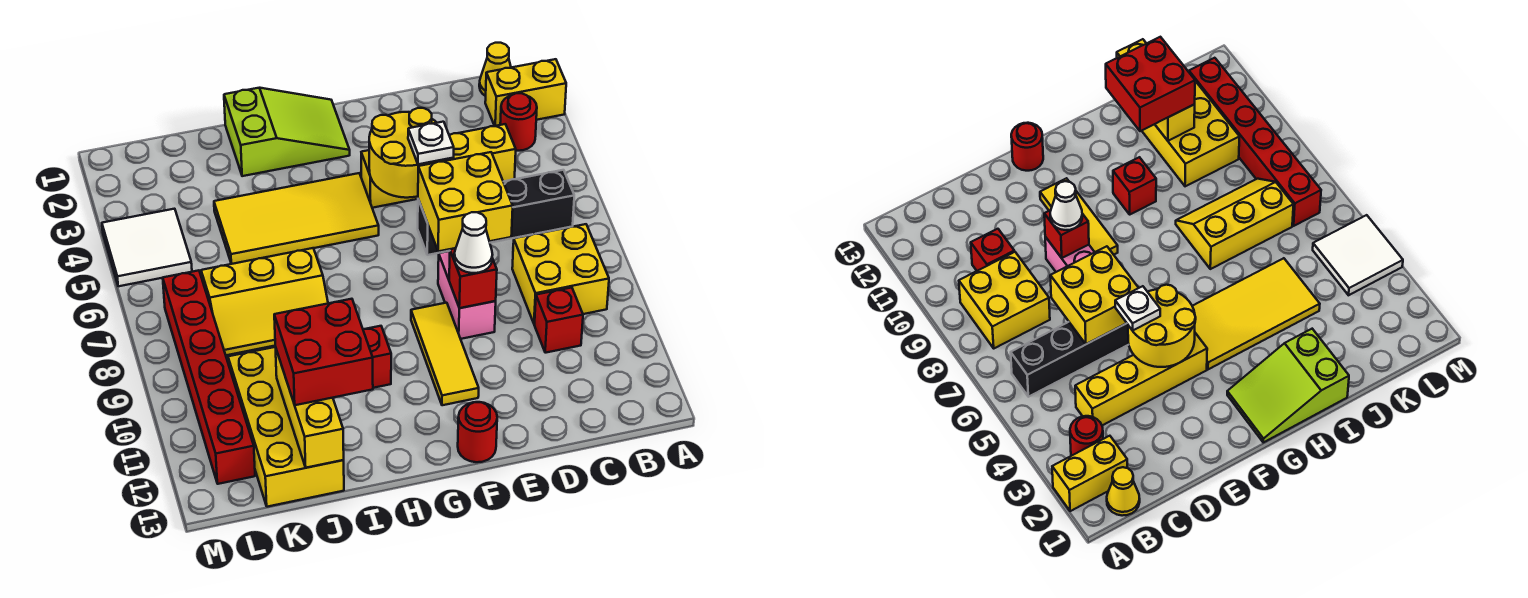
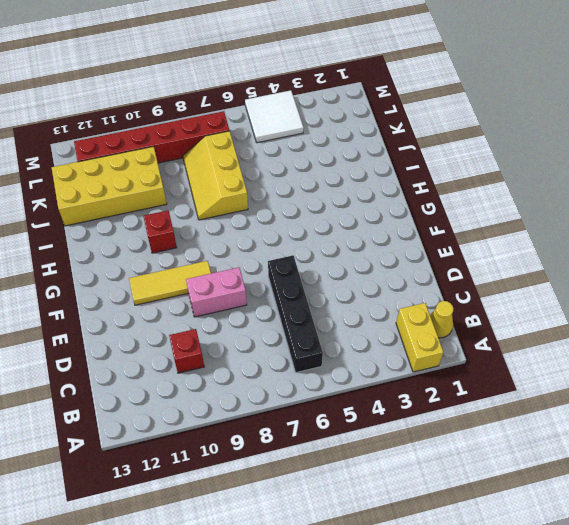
none -> red 1x1 round brick [500,93,537,151]
none -> yellow 2x2 brick [512,224,609,324]
none -> yellow 1x4 brick [361,124,516,208]

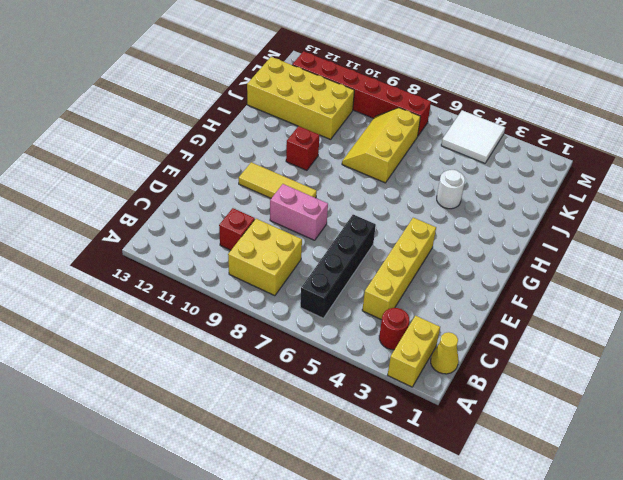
white 1x1 round brick [437,170,465,209] -> yellow 2x4 tile [214,173,379,264]
none -> red 1x1 round brick [458,402,497,462]
none -> lime 2x3 slope [224,88,350,176]
none -> yellow 2x2 brick [418,152,513,251]

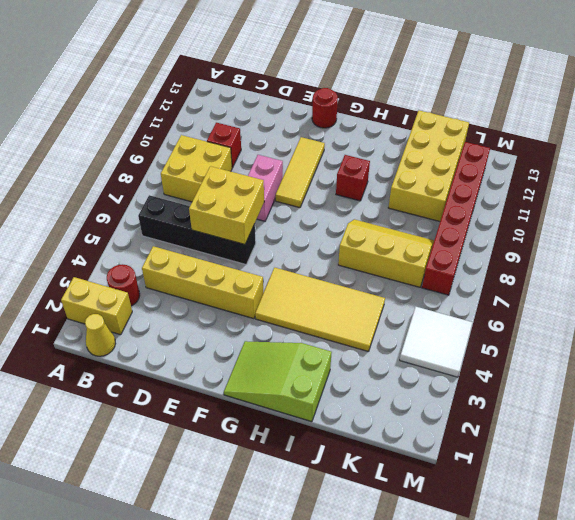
none -> yellow 2x2 round brick [369,108,444,198]
none -> red 1x1 brick [449,248,497,308]
none -> yellow 1x3 brick [275,347,344,468]

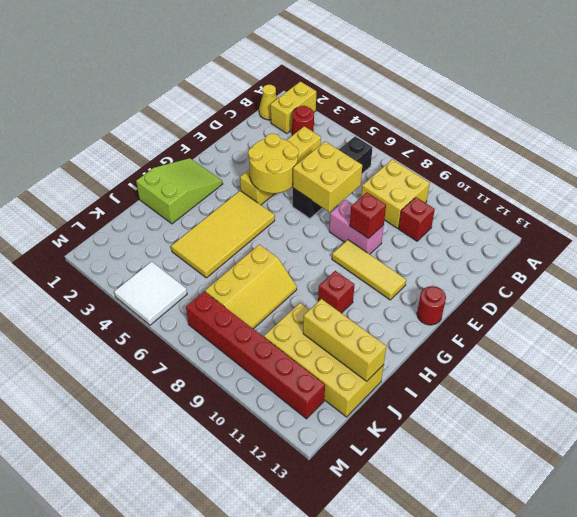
none -> white 1x1 plate [408,122,454,164]
none -> white 1x1 cone [454,212,493,273]
none -> red 2x2 brick [274,299,373,405]

